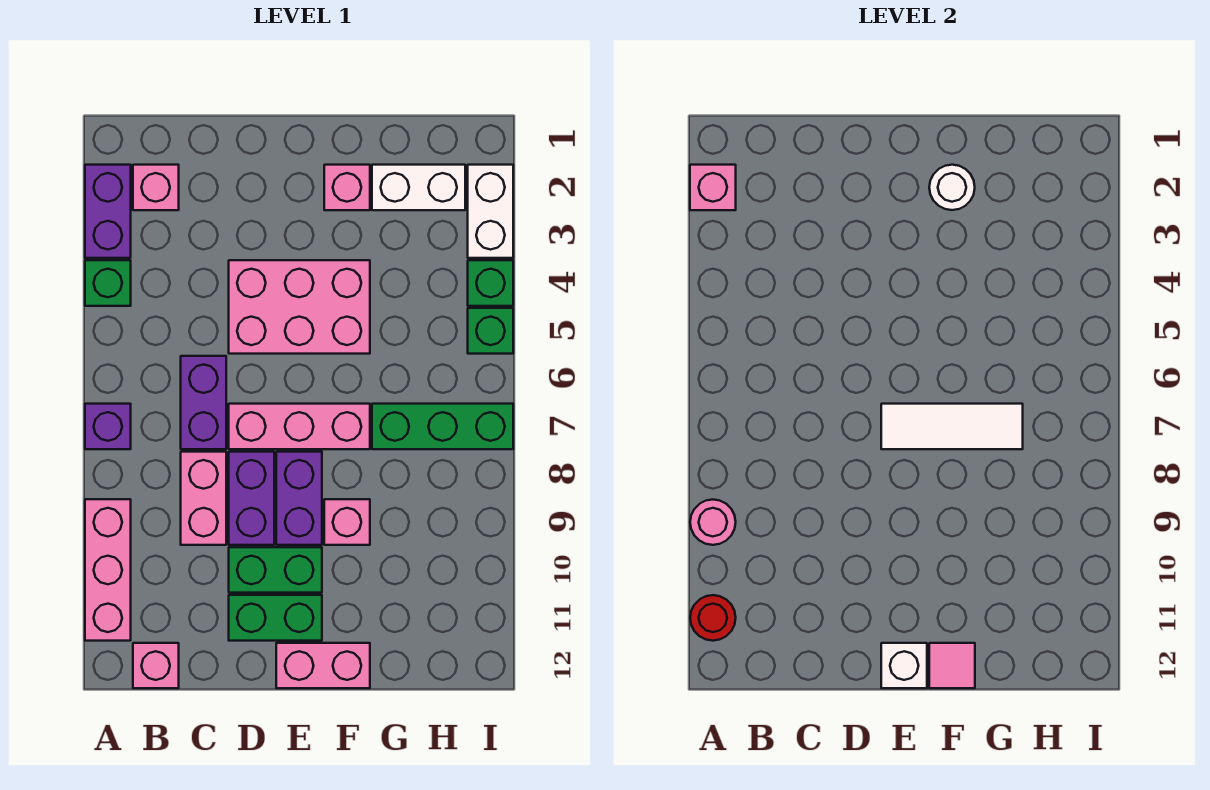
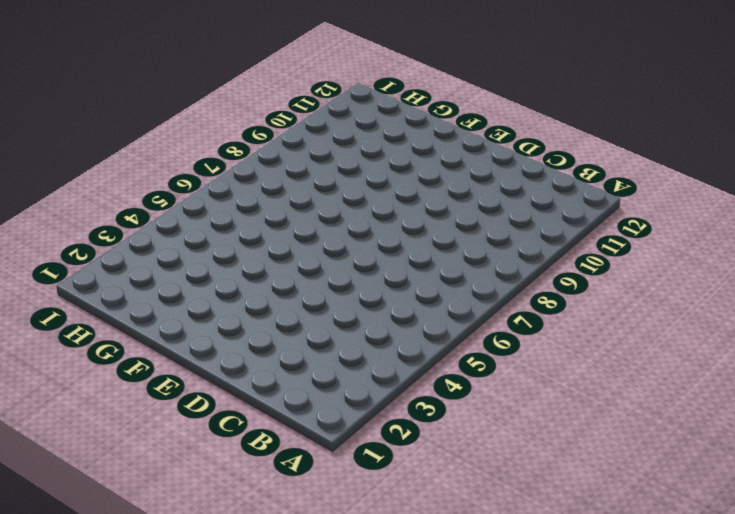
none -> purple 1x2 brick [85,165,131,258]
none -> green 1x1 brick [85,260,131,306]
none -> purple 1x1 brick [85,404,131,449]

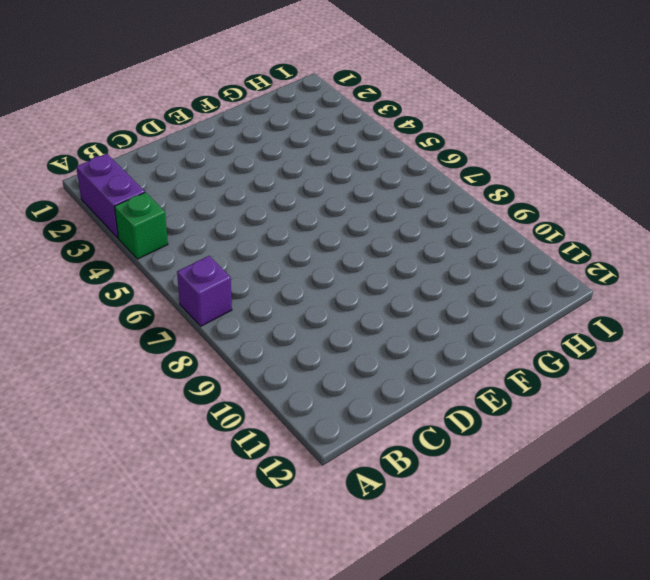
none -> pink 1x3 brick [85,499,131,641]
none -> pink 1x1 brick [133,165,179,210]
none -> pink 1x1 brick [133,643,179,688]

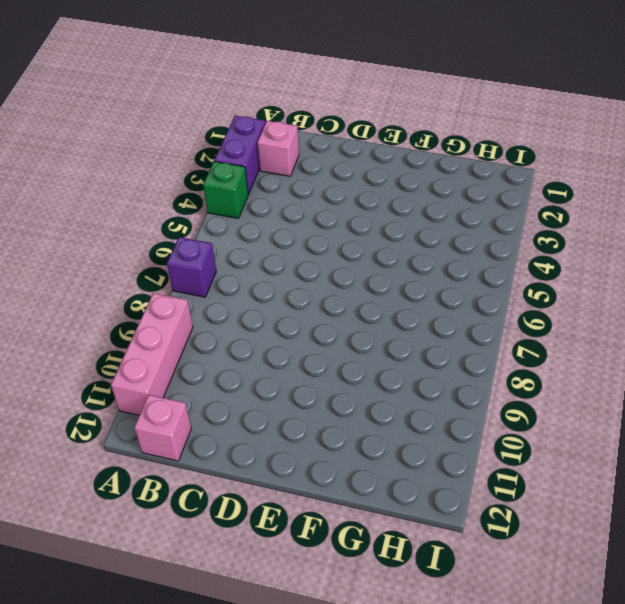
none -> purple 1x2 brick [181,356,226,449]
none -> pink 1x2 brick [181,452,226,545]
none -> pink 2x3 brick [229,260,370,354]

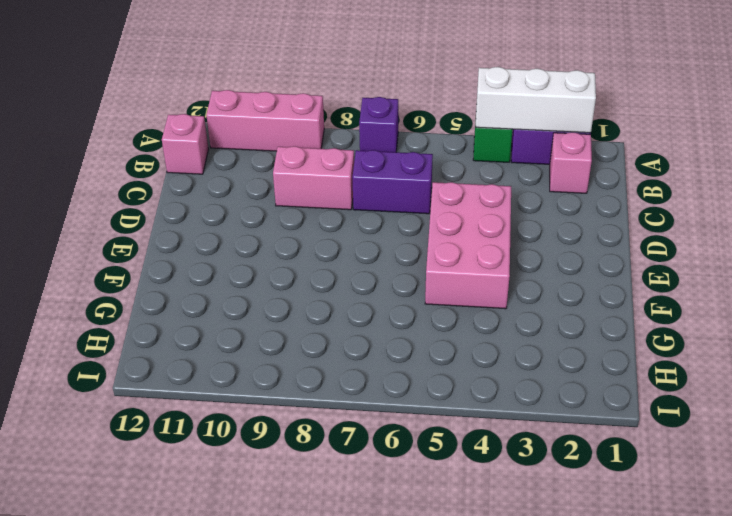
white 1x3 brick [475,67,596,133] -> pink 1x1 brick [690,165,736,210]
none -> pink 1x3 brick [229,404,370,449]
none -> purple 1x2 brick [229,452,274,545]
none -> green 1x2 brick [229,547,322,593]

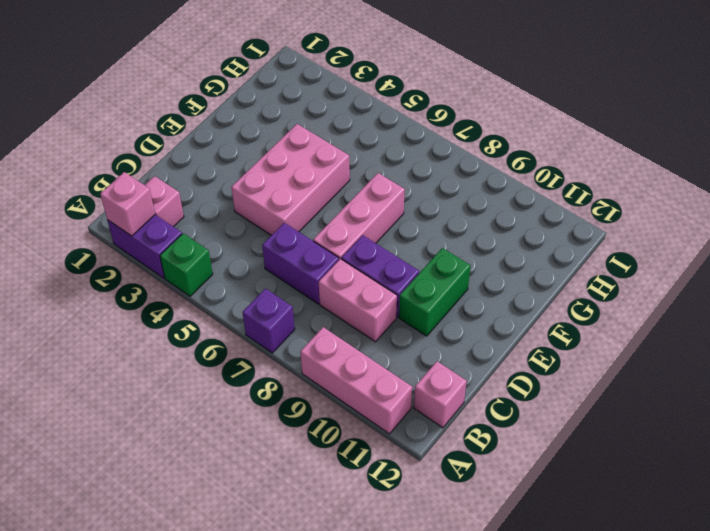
none -> green 1x2 brick [229,595,322,641]
none -> purple 1x2 brick [276,452,322,545]
none -> pink 1x2 brick [276,643,370,688]

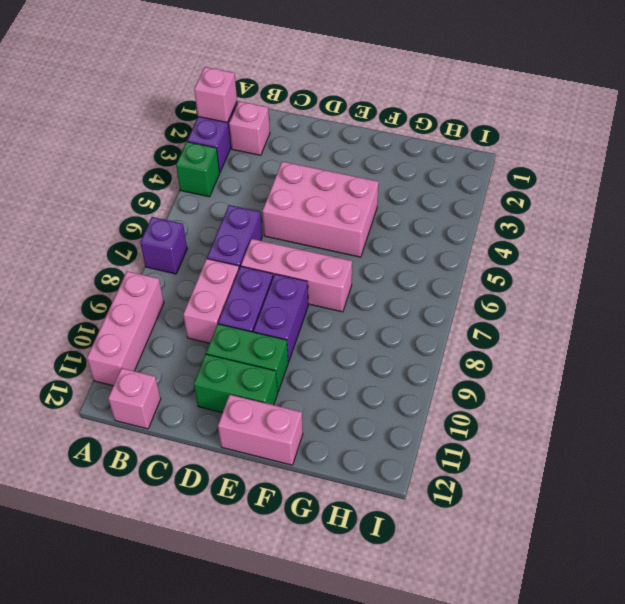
none -> pink 1x1 brick [324,165,370,210]
none -> pink 1x1 brick [324,499,370,545]
none -> white 1x2 brick [372,165,465,210]

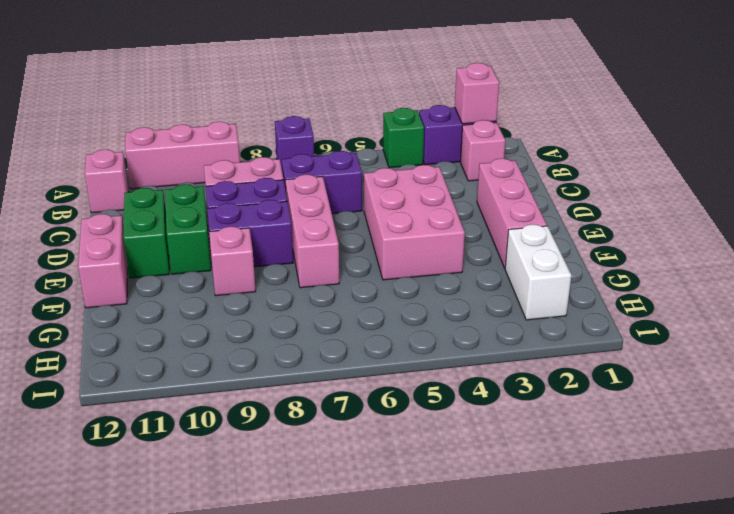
pink 1x3 brick [477,159,547,268] -> pink 1x1 brick [324,165,370,210]
none -> green 1x3 brick [372,404,513,449]
none -> white 1x2 brick [468,165,513,258]
none -> green 1x1 brick [468,260,513,306]

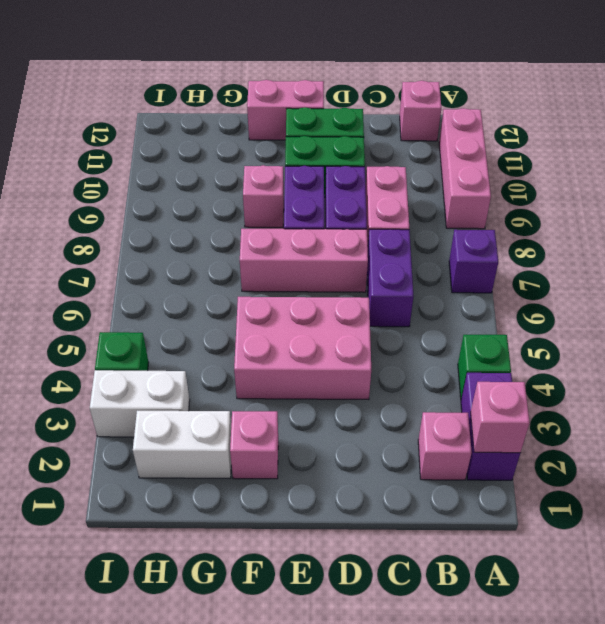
white 1x2 brick [90,370,190,437] -> white 1x2 brick turned to [468,165,513,258]
none -> green 1x3 brick [372,404,513,449]
none -> green 1x1 brick [468,308,513,354]
none -> pink 1x1 round brick [690,500,736,545]

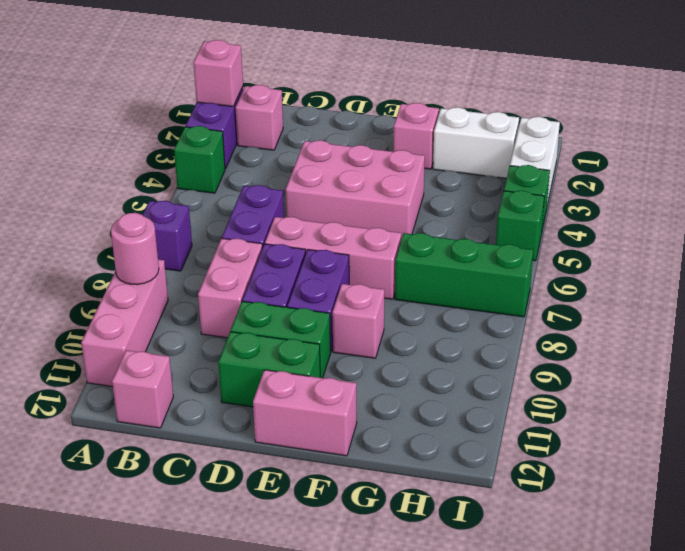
none -> red 1x1 round brick [690,595,736,641]
none -> white 1x3 tile [881,404,1023,449]
none -> white 1x1 brick [881,643,927,688]

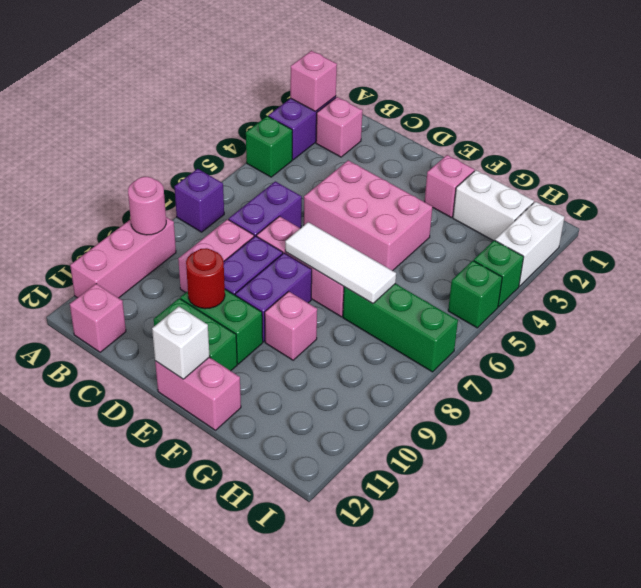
red 1x1 round brick [186,248,225,309] -> red 1x1 round brick moved to [690,595,736,641]
none -> white 1x1 round brick [929,165,975,210]
none -> pink 1x1 tile [929,643,975,688]

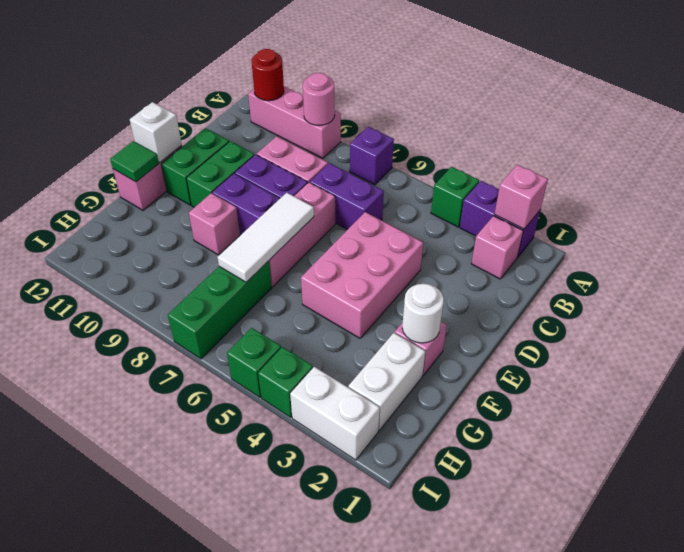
green 1x1 tile [110,141,159,182] -> pink 1x1 tile [929,643,975,688]
none -> pink 1x1 brick [133,643,179,688]

